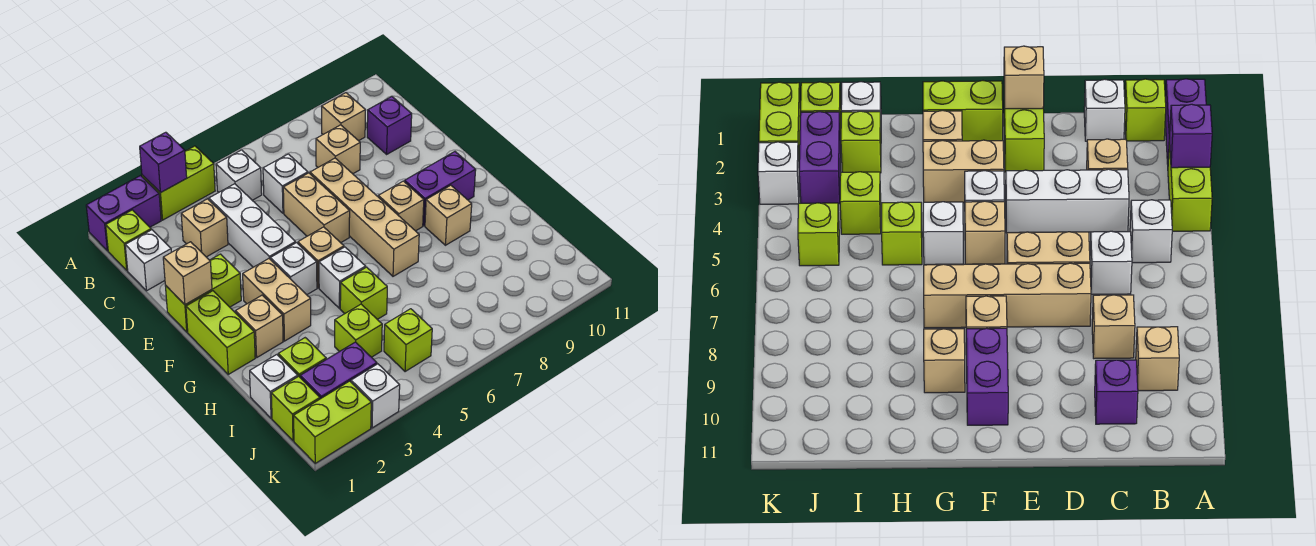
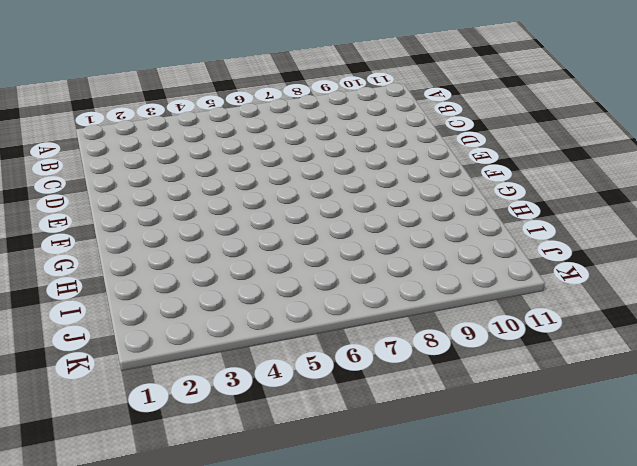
none -> purple 1x2 brick [86,176,161,251]
none -> lime 1x2 brick [142,146,215,220]
none -> lime 1x1 brick [106,210,151,270]
none -> white 1x1 brick [216,150,262,200]

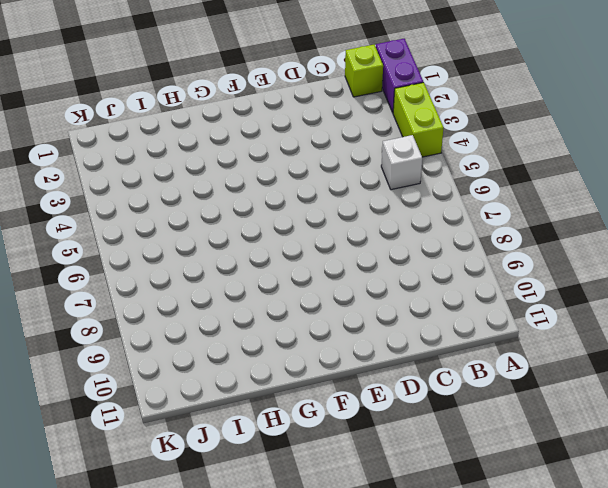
none -> tan 1x1 brick [322,93,365,141]
none -> white 1x1 brick [125,230,171,291]
none -> tan 1x1 brick [181,199,228,257]
none -> white 1x3 brick [209,184,296,267]

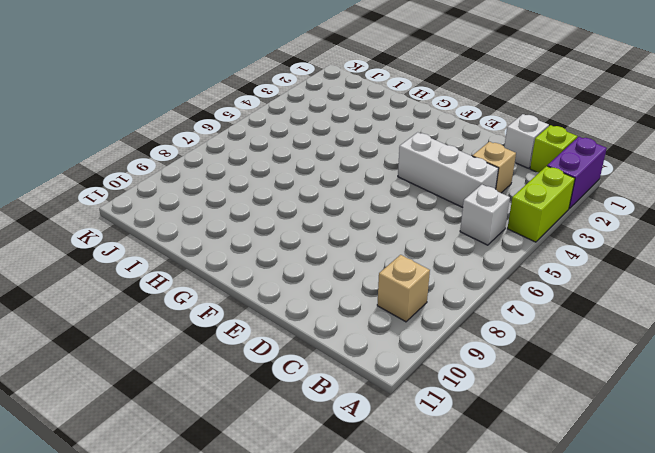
none -> white 1x1 brick [263,154,308,213]
none -> tan 1x1 brick [316,125,360,174]
none -> purple 1x1 brick [367,96,412,154]
none -> tan 1x2 brick [283,173,350,243]

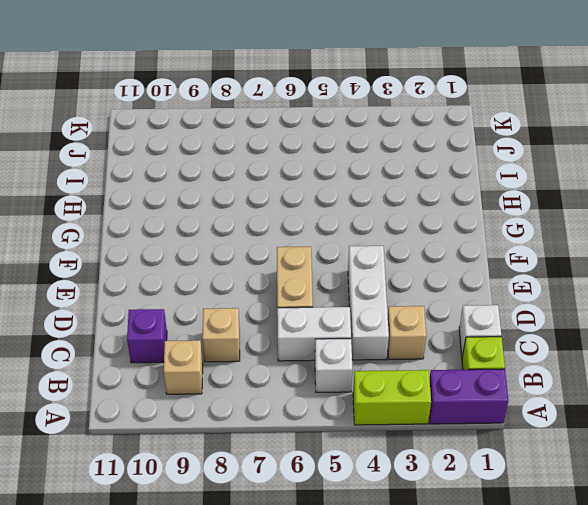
white 1x2 brick [277,307,351,361] -> white 1x1 brick [263,154,308,213]
none -> tan 1x4 brick [310,158,419,276]
none -> lime 1x2 brick [166,254,241,332]
none -> lime 1x2 brick [186,291,255,374]
none -> tan 1x2 brick [243,259,311,341]

